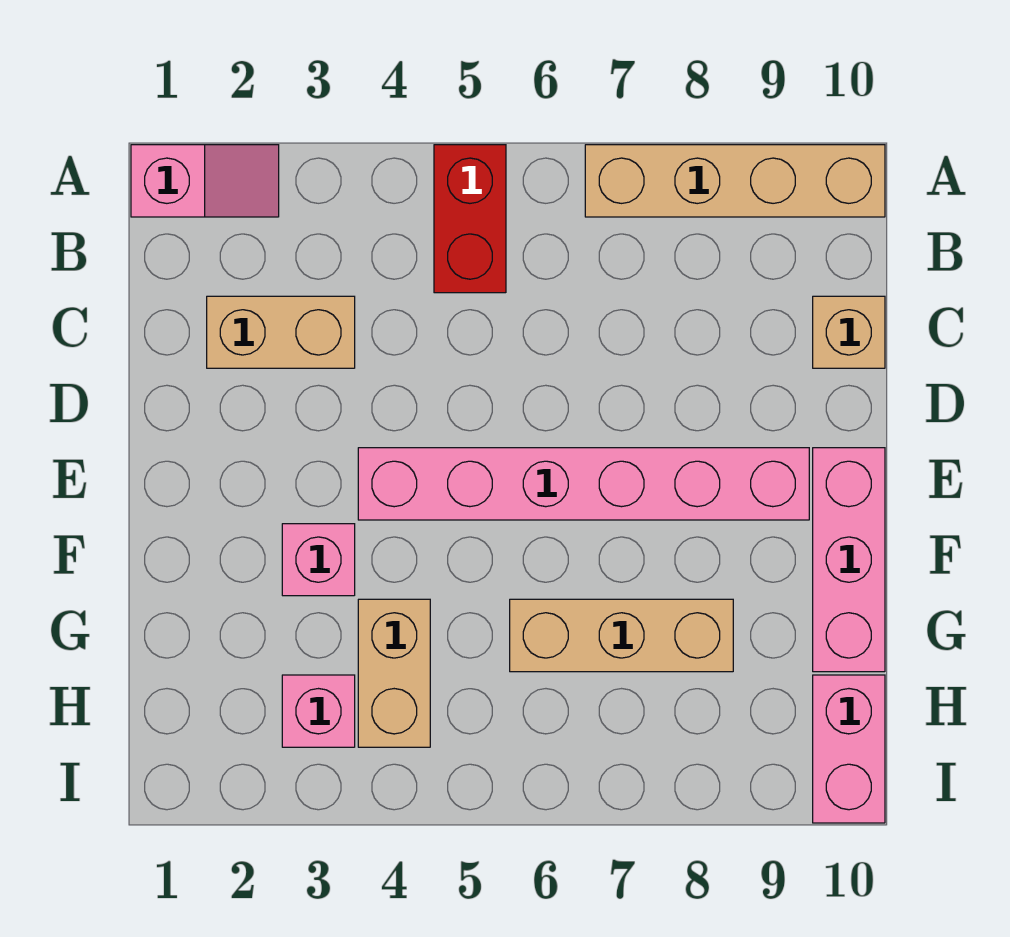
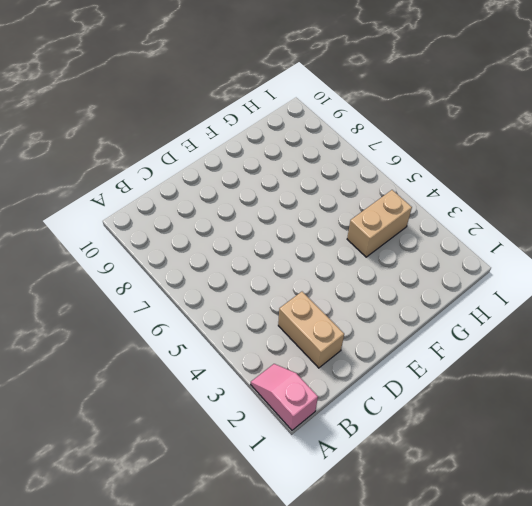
none -> red 1x2 brick [434,145,506,293]
none -> tan 1x4 brick [585,145,885,217]
none -> tan 1x1 brick [813,296,885,368]

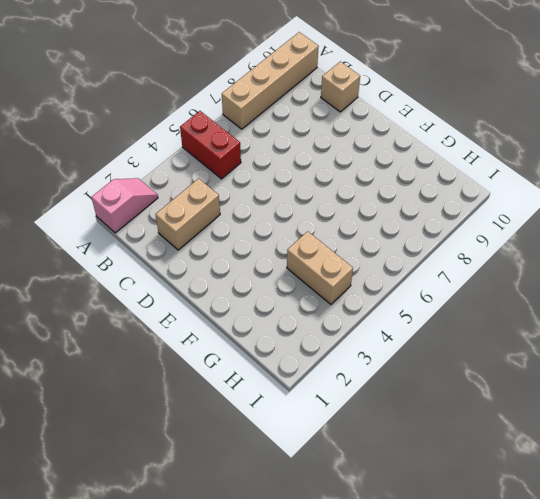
none -> pink 1x6 brick [358,448,809,520]
none -> pink 1x3 brick [813,448,885,672]
none -> pink 1x1 brick [282,524,355,596]

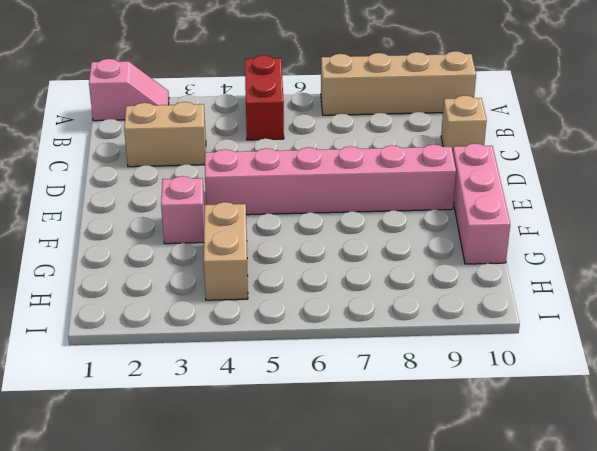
none -> tan 1x3 brick [510,599,733,672]
none -> pink 1x1 brick [282,675,355,747]
none -> pink 1x2 brick [813,675,885,823]

